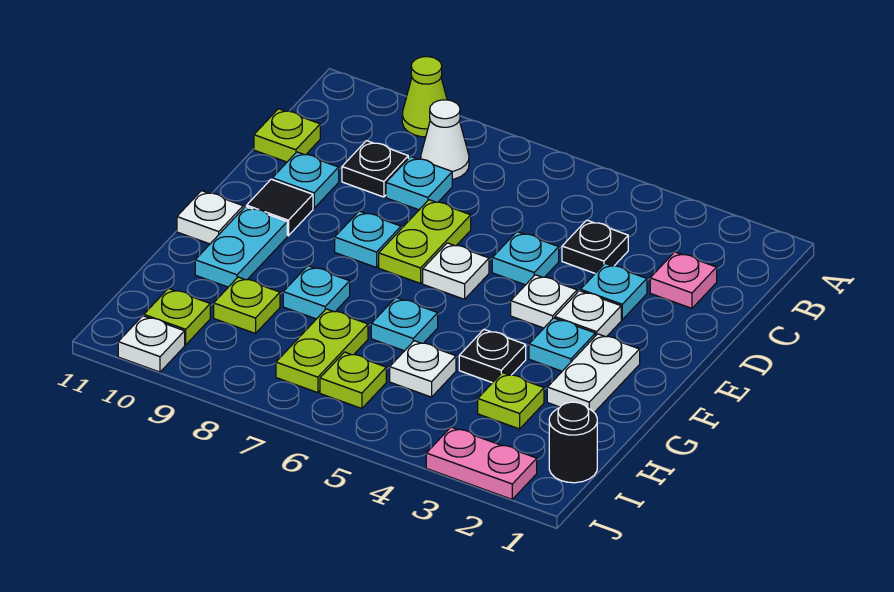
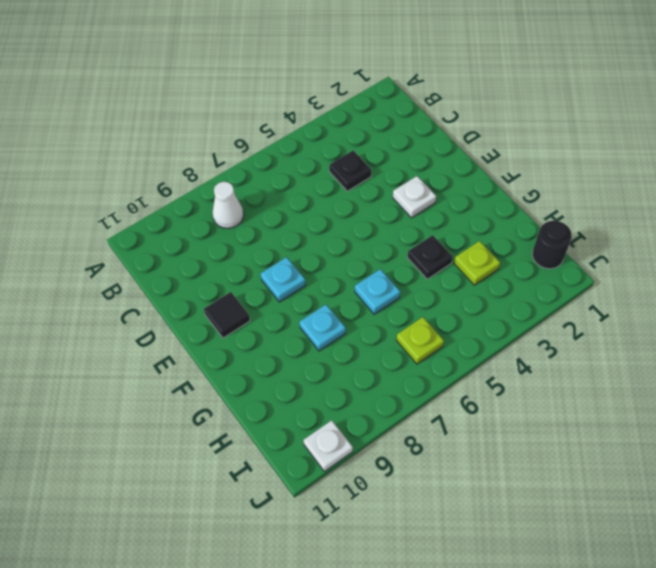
none -> lime 1x1 cone [402,57,447,137]
none -> pink 1x1 plate [650,252,717,308]
none -> cyan 1x1 plate [386,156,452,210]
none -> black 1x1 plate [342,141,408,197]

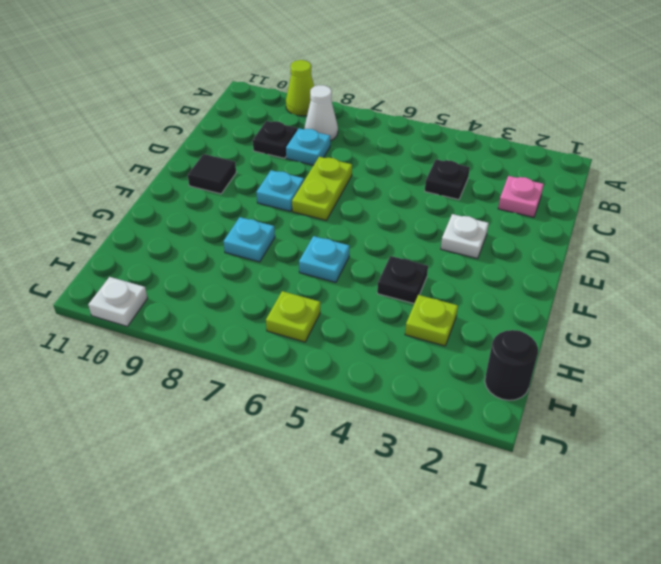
none -> lime 1x1 plate [254,109,320,162]
none -> cyan 1x1 plate [580,264,647,320]
none -> cyan 1x1 plate [492,232,559,285]
none -> cyan 1x1 plate [272,152,339,208]

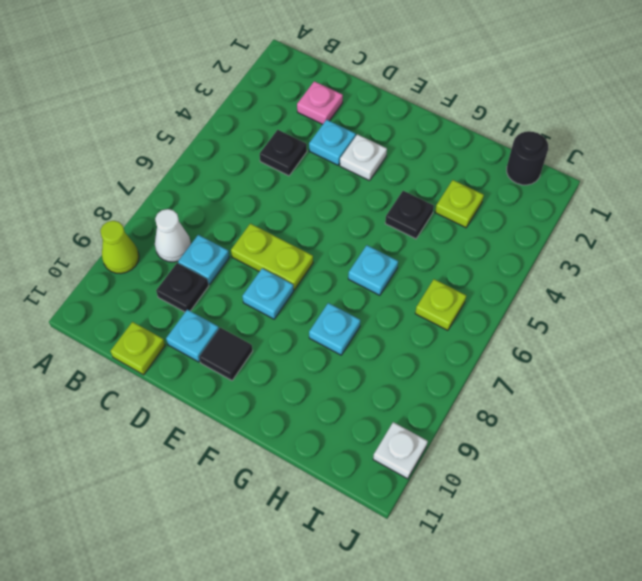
none -> cyan 1x1 plate [492,232,559,285]
none -> white 1x1 plate [511,275,577,328]
none -> white 1x1 plate [423,243,489,299]
none -> white 1x2 plate [547,334,640,412]

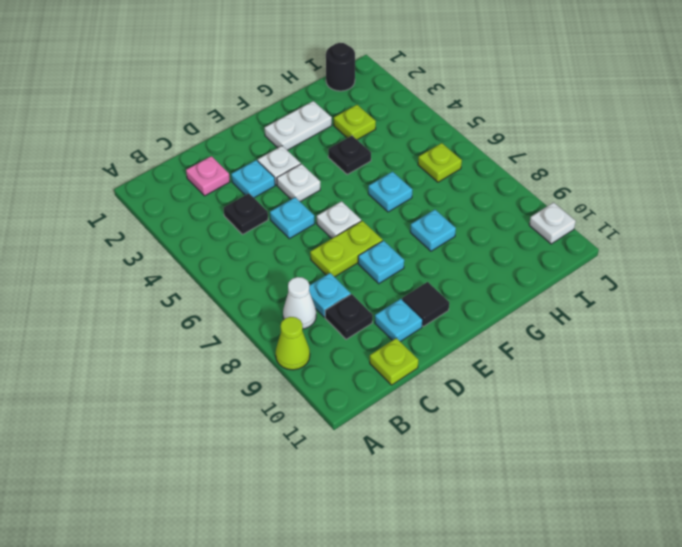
none -> cyan 1x1 plate [529,318,595,371]
none -> cyan 1x2 plate [195,207,287,287]
none -> white 1x1 plate [177,191,243,244]
none -> white 1x1 plate [390,341,456,397]

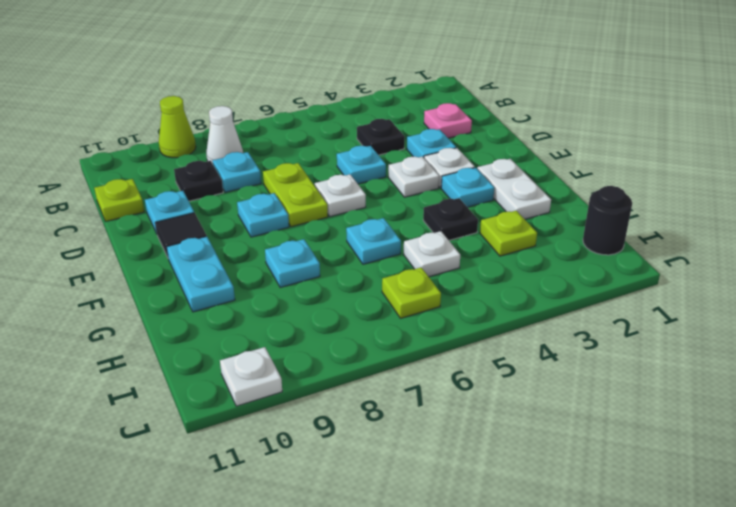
none -> white 1x1 plate [177,191,243,244]
none -> lime 1x2 plate [276,309,368,393]
none -> lime 1x1 plate [214,277,280,334]
none -> lime 1x1 plate [144,288,210,345]

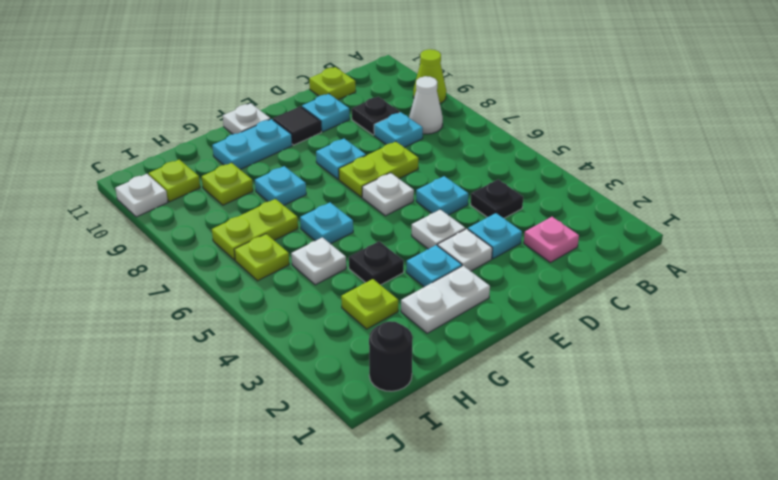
none -> pink 1x2 plate [426,427,537,499]

